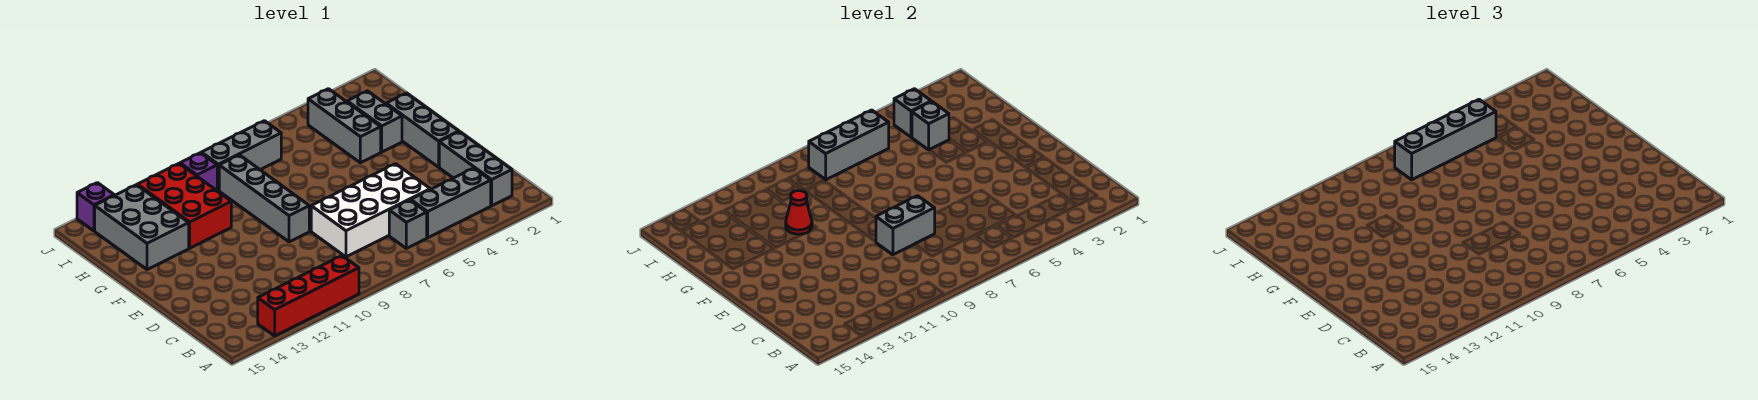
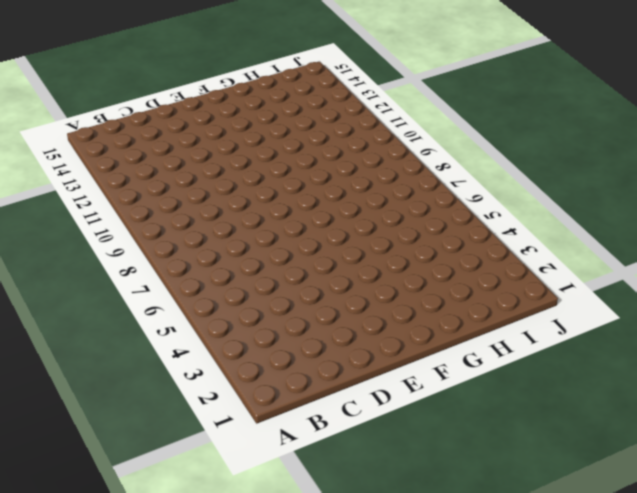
none -> red 1x4 brick [258,256,359,336]
none -> grey 1x3 brick [439,132,512,206]
none -> grey 1x3 brick [411,168,491,238]

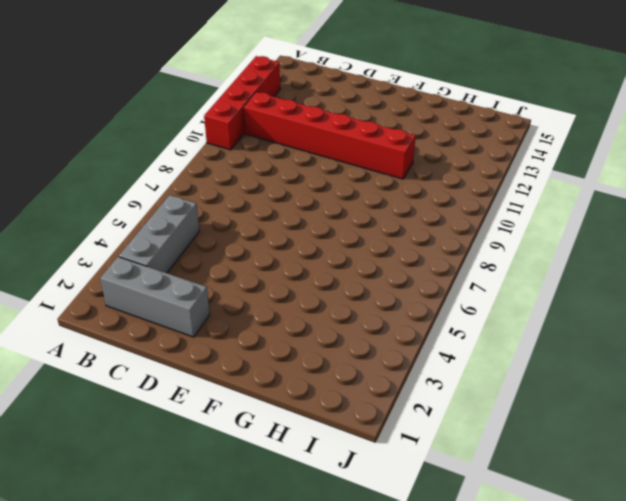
red 1x6 brick [244,92,416,179] -> red 2x3 brick [137,164,231,248]
none -> grey 1x1 brick [389,200,427,248]
none -> white 2x4 brick [311,164,430,257]
none -> grey 1x3 brick [386,93,459,167]

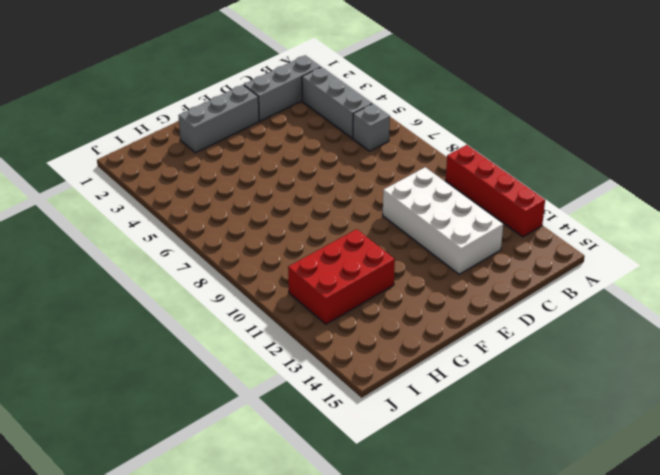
white 2x4 brick [383,167,503,274] -> white 2x4 brick moved to [311,164,430,257]
none -> grey 1x4 brick [219,155,309,242]
none -> grey 1x2 brick [347,91,402,152]
none -> grey 1x3 brick [308,89,381,163]

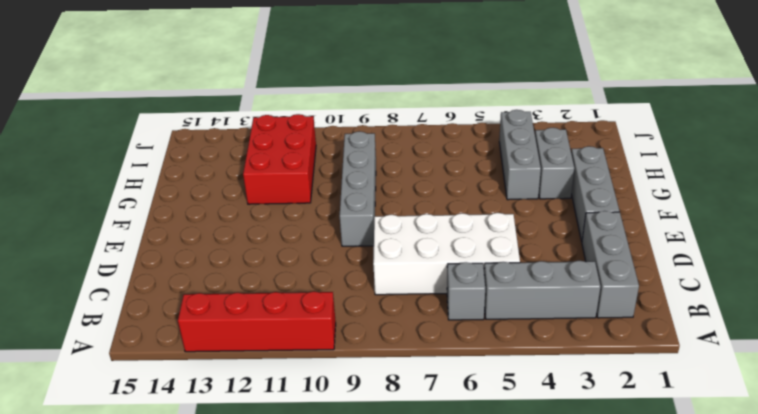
none -> grey 2x3 brick [95,185,189,270]
none -> grey 1x3 brick [201,121,281,190]
none -> purple 1x1 brick [180,153,217,190]

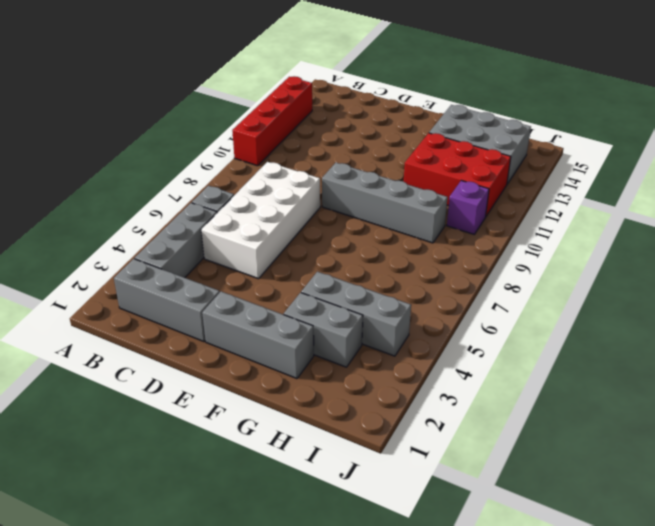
none -> grey 1x3 brick [201,121,281,190]
none -> purple 1x1 brick [77,183,114,231]
none -> grey 1x2 brick [876,196,935,255]

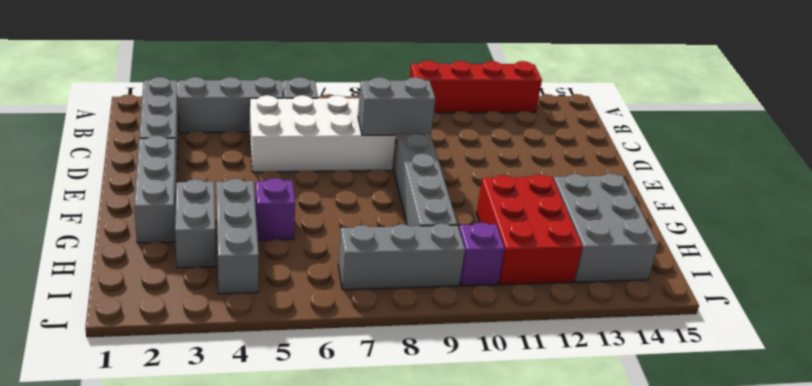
purple 1x1 brick [255,178,295,240] -> purple 1x1 brick moved to [77,183,114,231]
none -> red 1x1 cone [786,191,812,234]
none -> grey 1x1 brick [912,102,949,150]
none -> grey 1x1 brick [894,89,931,137]

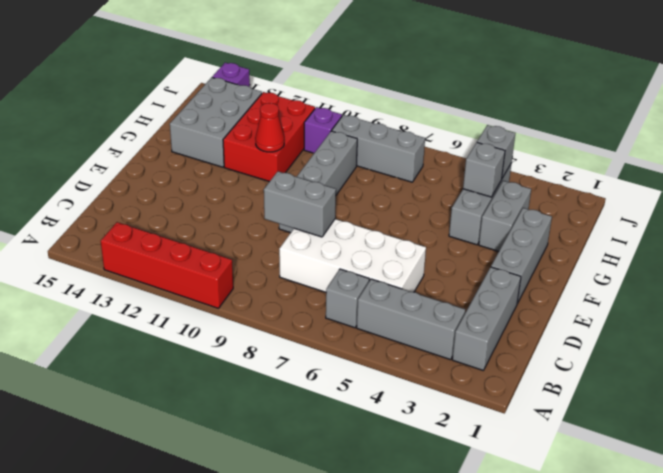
none -> grey 1x3 brick [809,110,889,180]
none -> grey 1x4 brick [1395,100,1496,180]

